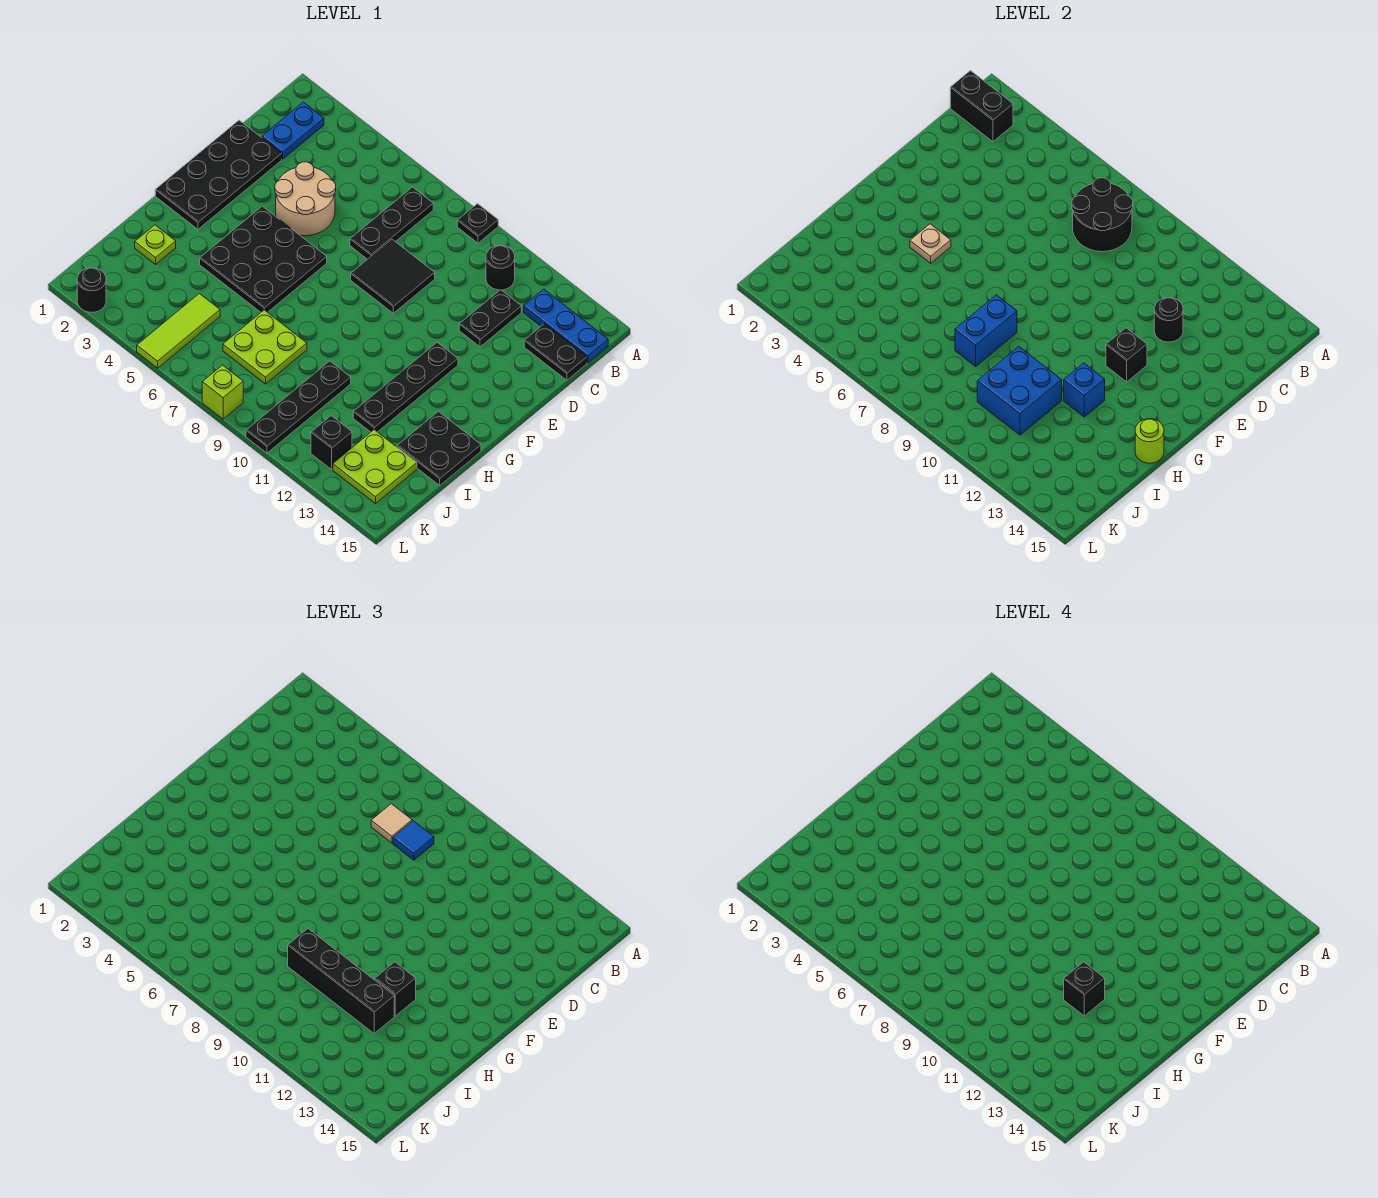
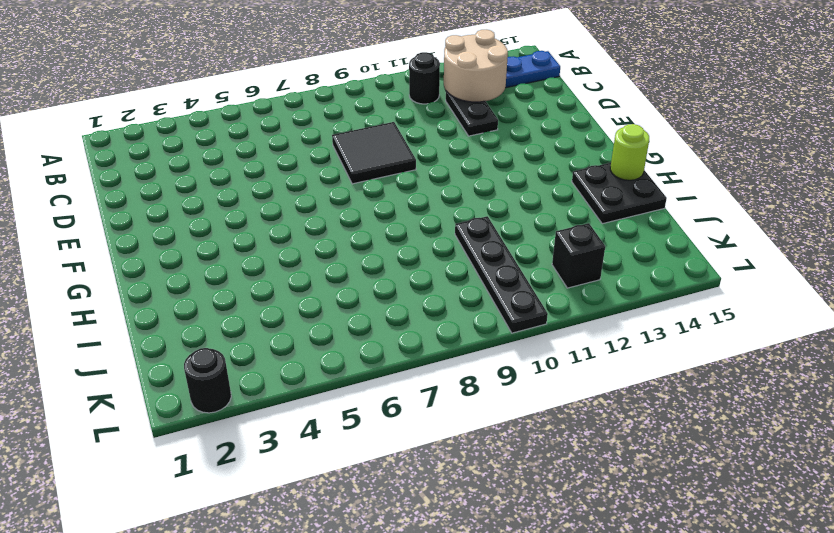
tan 2x2 round brick [444,30,508,102] -> tan 2x2 round brick moved to [275,162,336,236]
none -> black 1x1 plate [457,204,498,243]
none -> blue 1x2 plate [262,102,324,159]
none -> black 1x3 plate [350,187,433,259]
none -> black 1x2 plate [524,324,587,380]

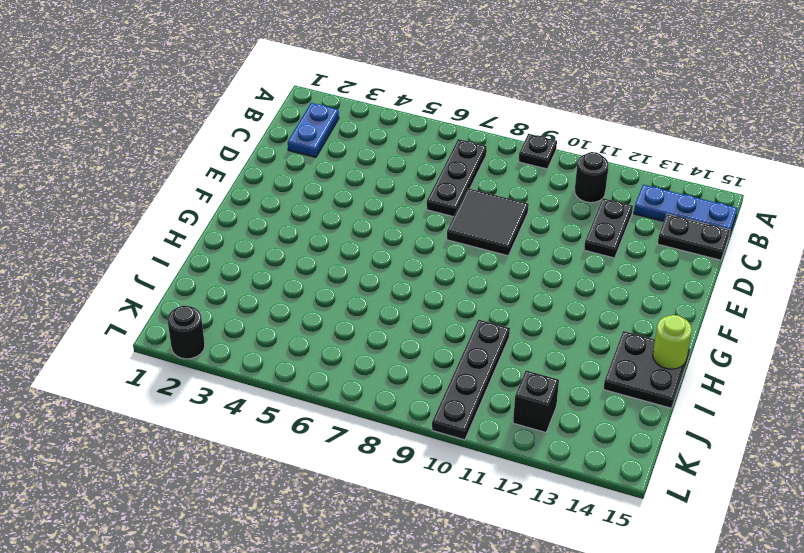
none -> black 2x4 plate [155,120,282,229]
none -> tan 2x2 round brick [275,162,336,236]
none -> black 3x3 plate [200,206,327,312]
none -> black 1x4 plate [353,343,458,432]

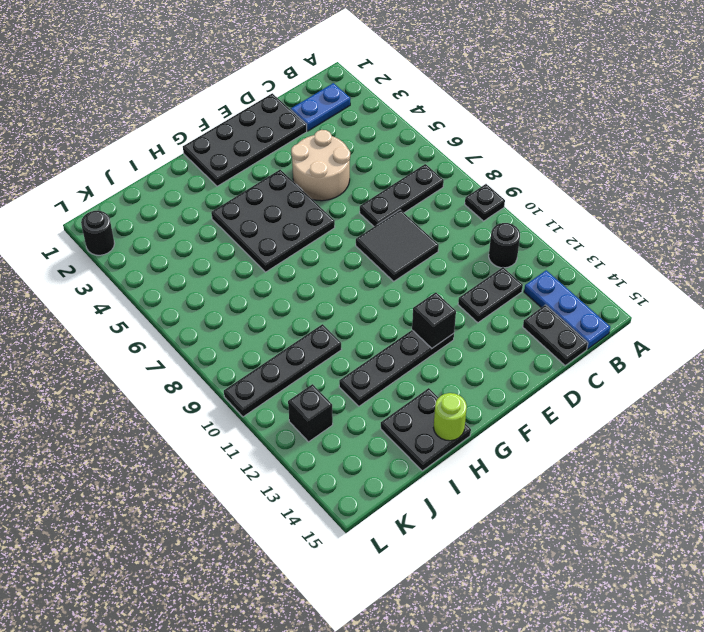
none -> lime 1x1 plate [135,225,176,264]
none -> lime 2x2 plate [223,310,307,384]
none -> lime 1x3 tile [137,294,220,368]
none -> lime 2x2 plate [333,430,417,504]

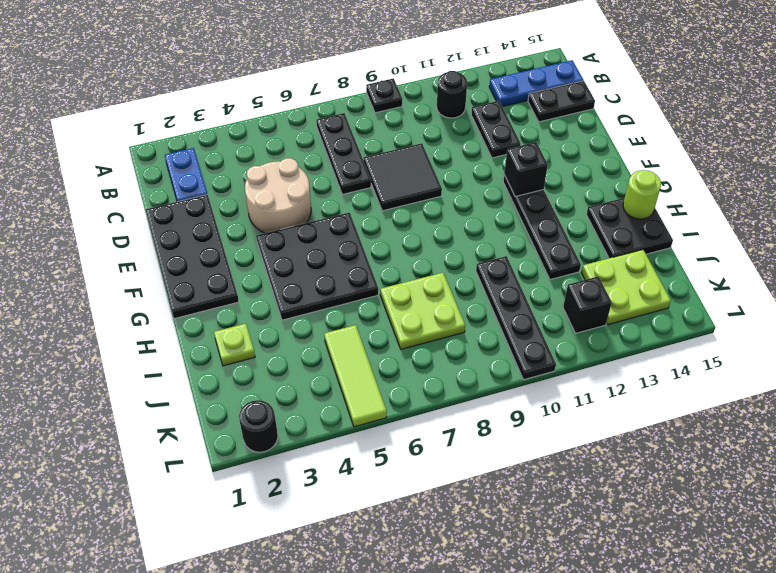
none -> lime 1x1 brick [202,365,243,419]
none -> black 1x2 brick [950,71,1013,142]
none -> black 2x2 round brick [1072,178,1133,252]
none -> black 1x1 round brick [1154,298,1183,342]

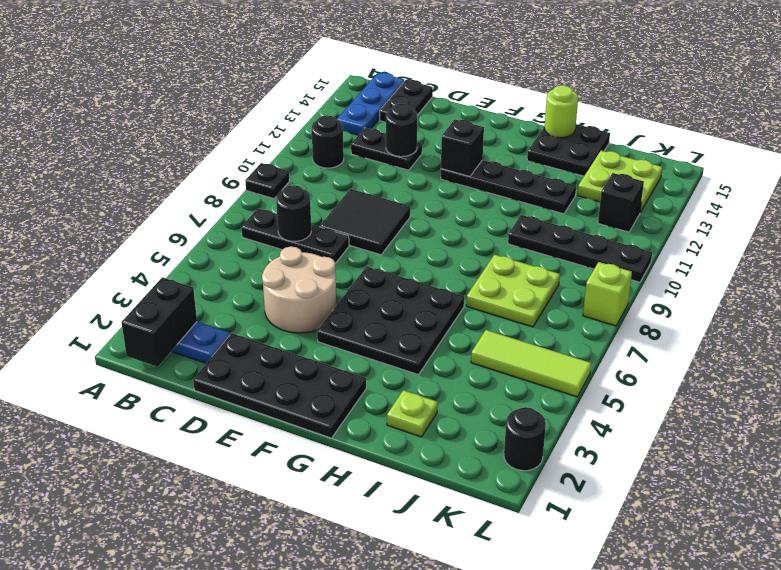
black 1x1 round brick [276,185,311,241] -> black 2x2 round brick [1072,178,1133,252]
none -> tan 1x1 plate [910,224,951,263]
none -> blue 1x2 brick [955,295,1017,366]
none -> blue 1x1 brick [1064,363,1105,417]
none -> blue 2x2 brick [977,347,1062,435]

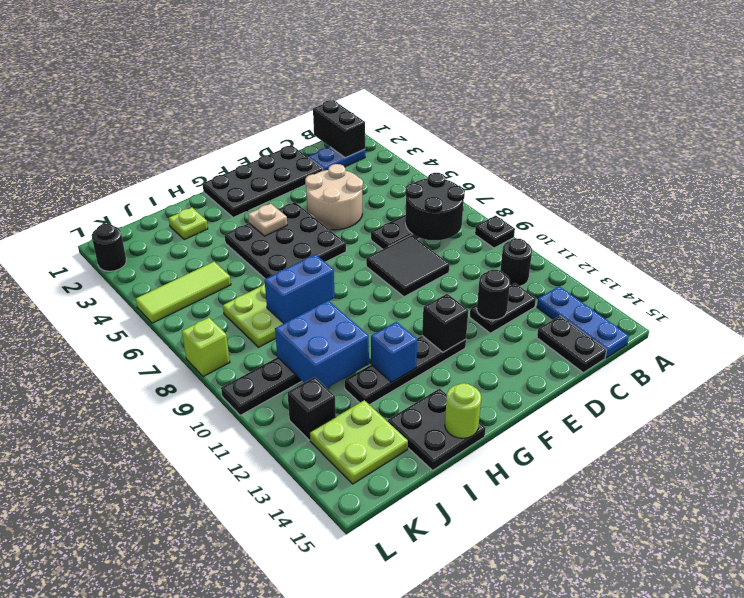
none -> tan 1x1 tile [371,804,412,843]
none -> blue 1x1 tile [393,821,434,860]
none -> black 1x1 brick [375,962,416,1016]
none -> black 1x4 brick [288,929,394,1033]

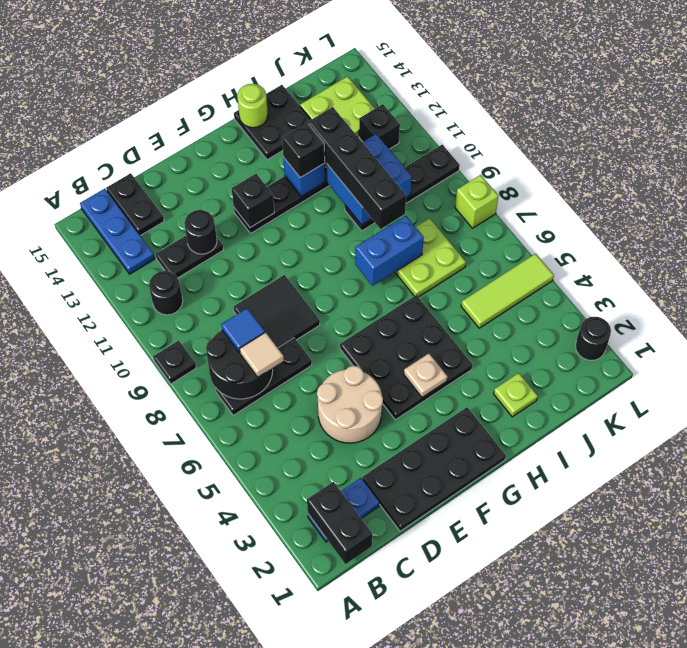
none -> black 1x1 brick [1064,962,1105,1016]

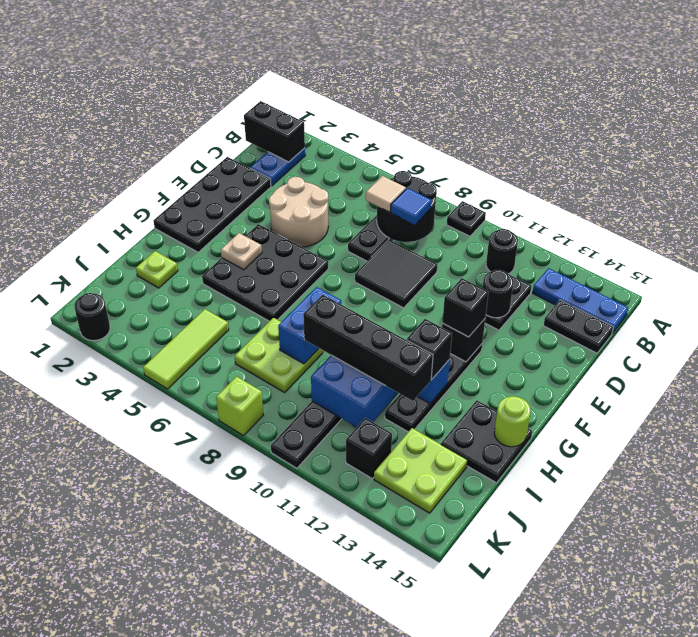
black 1x1 brick [442,278,489,337] -> black 1x1 brick moved to [1064,962,1105,1016]

